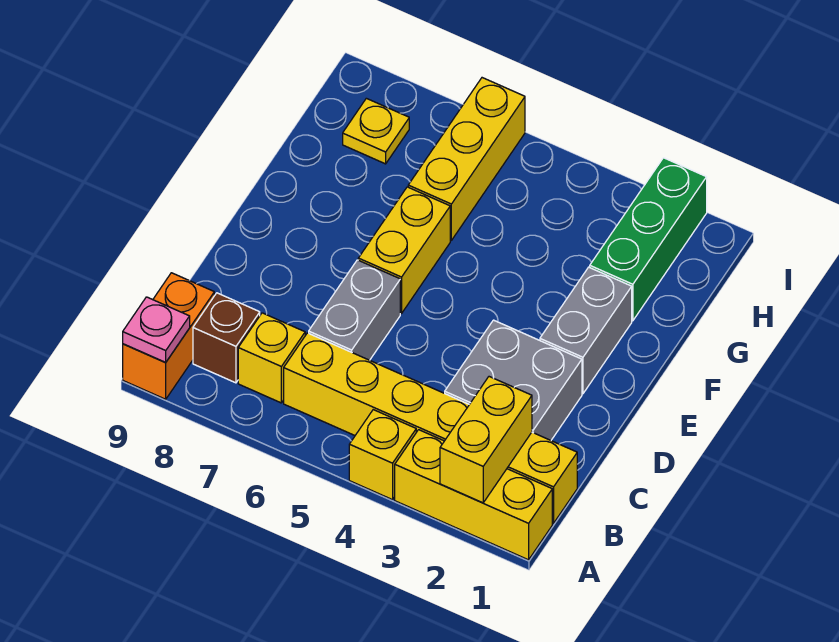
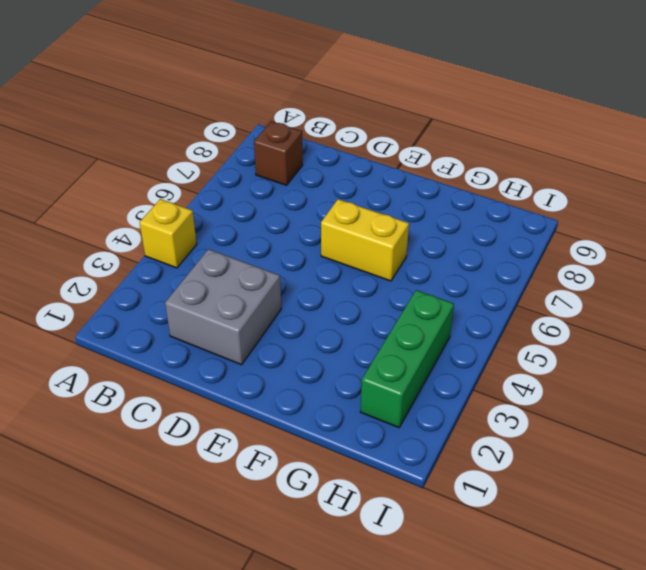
green 1x3 brick [360,290,454,428] -> green 1x3 brick turned to [590,158,707,321]
none -> yellow 1x3 brick [395,430,552,560]
none -> orange 1x2 brick [123,273,214,399]
none -> yellow 1x6 brick [284,333,577,523]

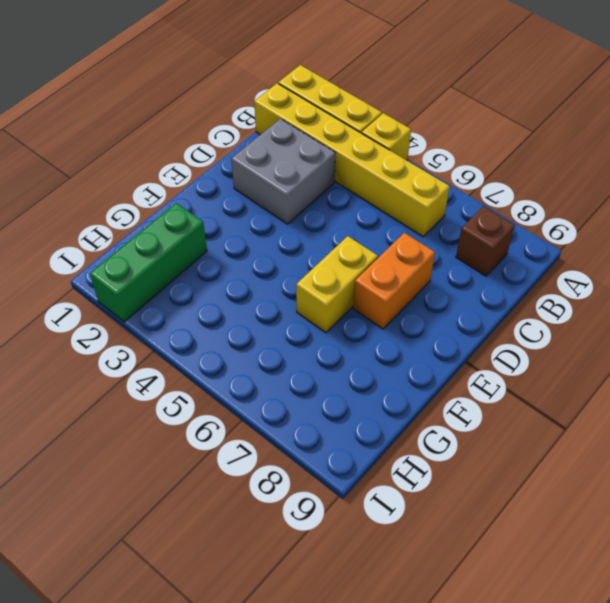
orange 1x2 brick [353,233,435,329] -> orange 1x2 brick moved to [123,273,214,399]
none -> yellow 1x1 brick [238,313,305,403]
none -> grey 1x2 brick [309,260,400,360]
none -> grey 1x2 brick [540,267,632,394]

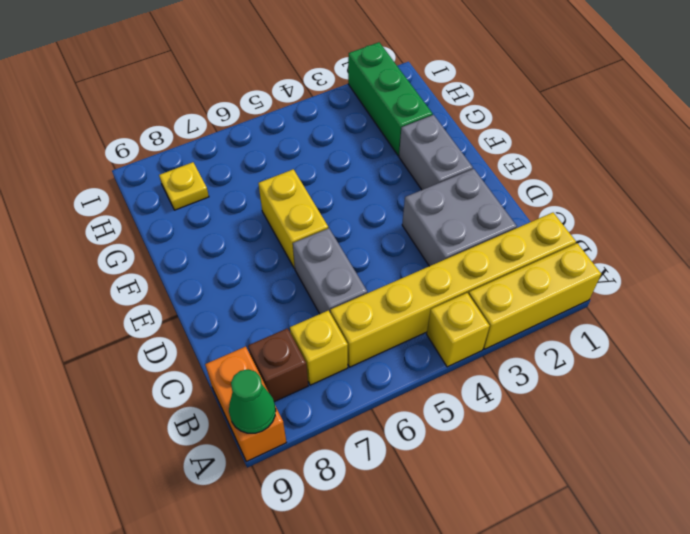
green 1x1 cone [229,369,276,433] -> pink 1x1 plate [123,297,190,362]
none -> yellow 1x3 brick [408,78,525,240]
none -> yellow 1x2 brick [440,377,532,503]

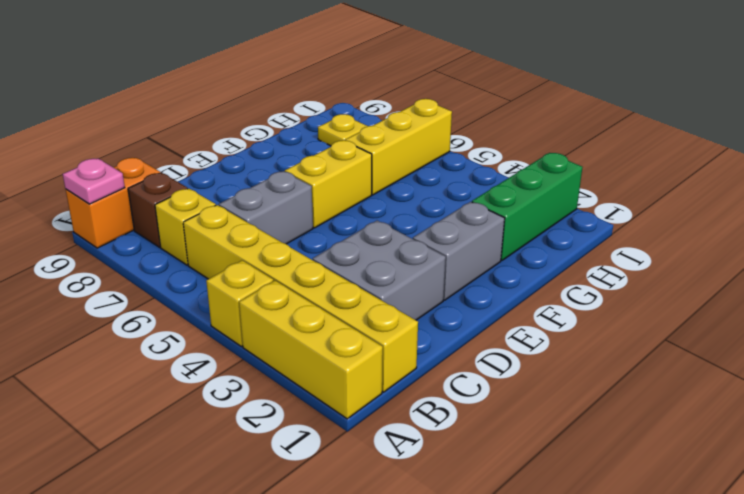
none -> yellow 1x2 brick [440,377,532,503]

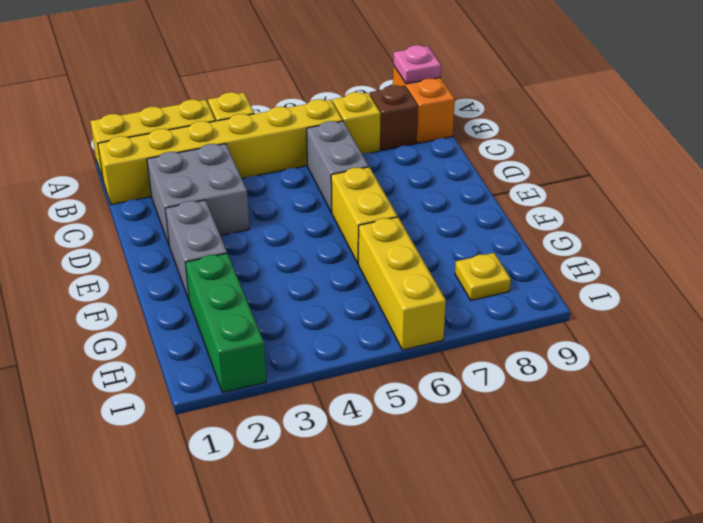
none -> yellow 1x2 brick [440,377,532,503]

